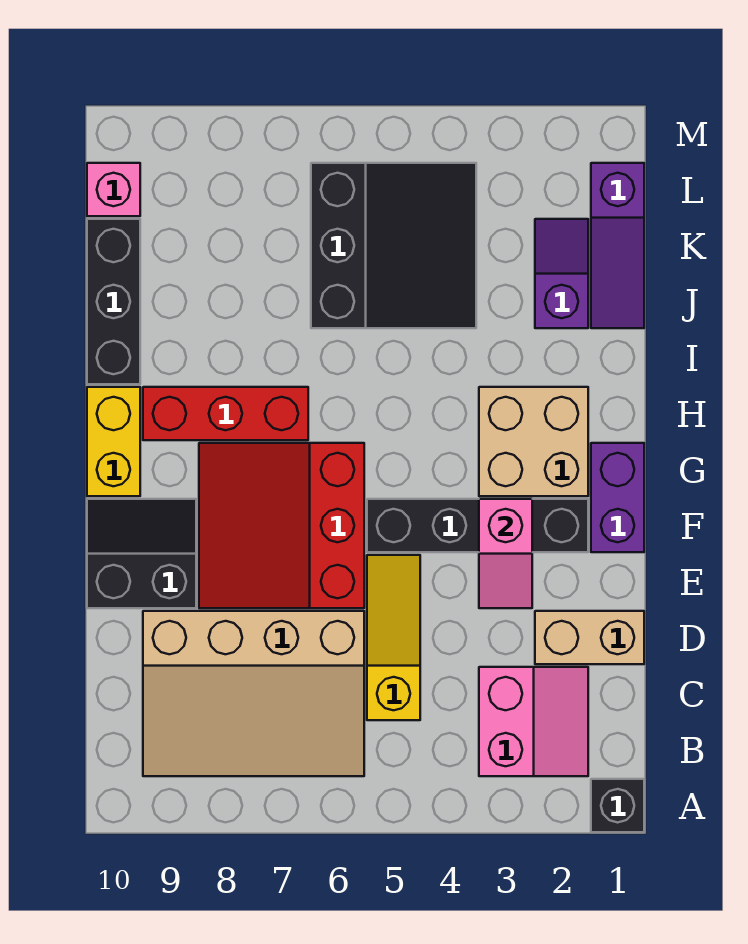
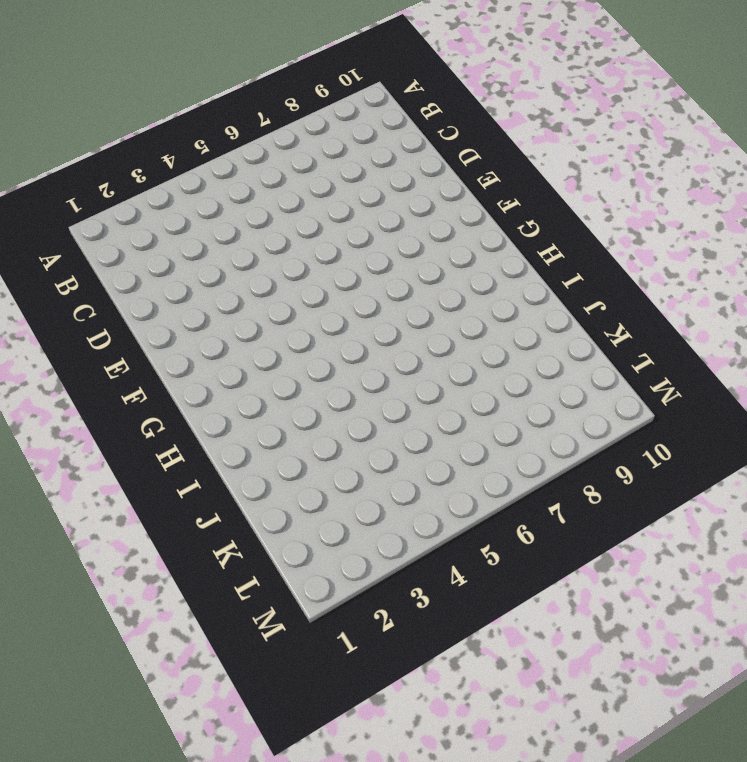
none -> black 1x1 brick [591,779,644,832]
none -> pink 2x2 slope [479,667,588,776]
none -> tan 3x4 slope [143,611,364,776]

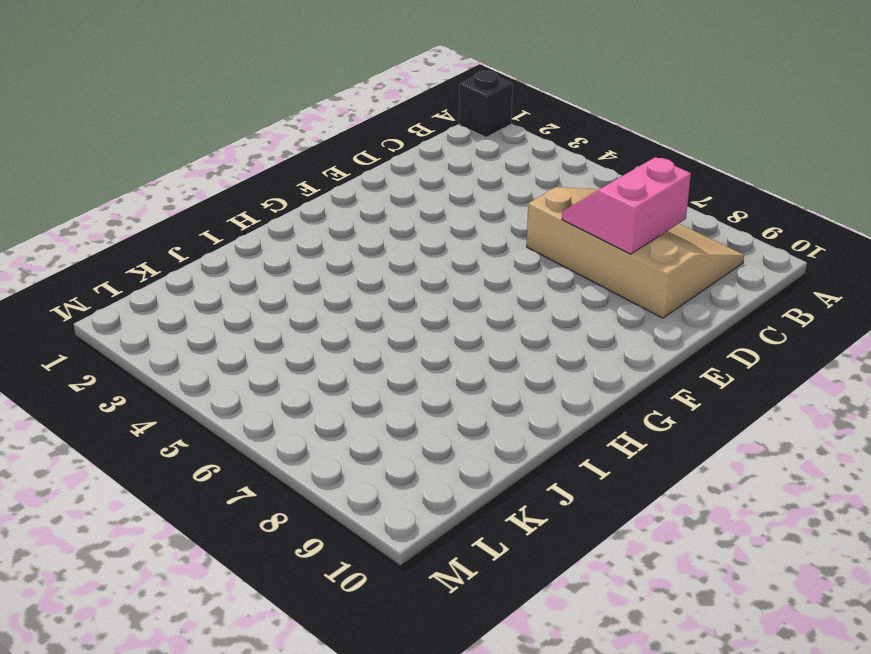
pink 2x2 slope [562,157,691,254] -> pink 2x2 slope moved to [479,667,588,776]
none -> yellow 1x3 slope [367,555,420,720]
none -> tan 1x2 brick [535,611,644,664]
none -> red 3x3 slope [199,443,364,608]

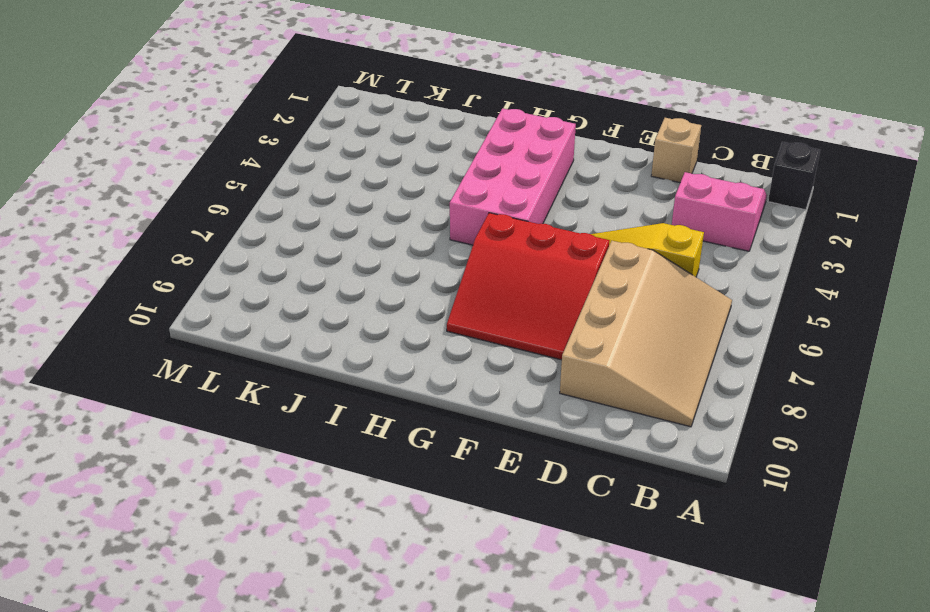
tan 1x1 brick [651,118,701,183] -> tan 1x2 brick [535,611,644,664]
pink 2x4 brick [450,108,576,245] -> tan 2x2 brick [479,387,588,496]
none -> black 2x2 slope [87,499,196,608]
none -> purple 1x2 brick [591,443,644,552]
none -> black 1x4 brick [367,499,588,552]

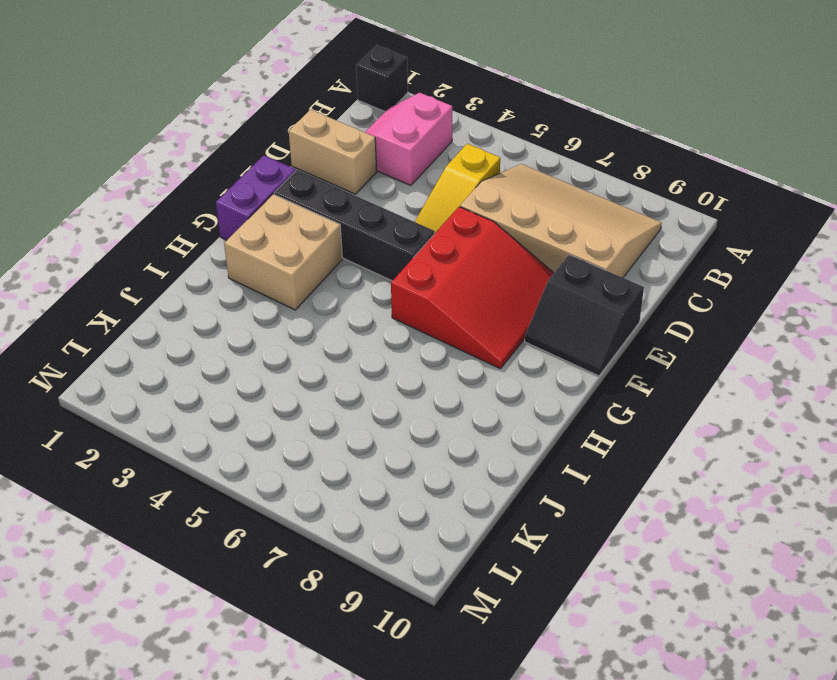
none -> yellow 1x2 brick [87,387,140,496]
none -> red 1x3 brick [143,387,308,440]
none -> black 1x3 brick [87,219,140,384]

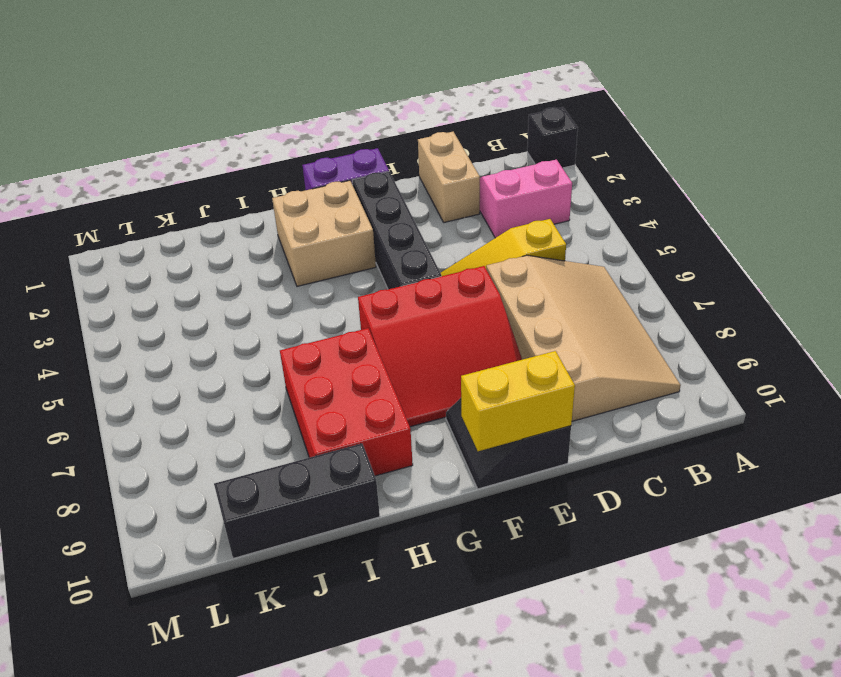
yellow 1x2 brick [461,351,575,451] -> yellow 1x2 brick moved to [87,387,140,496]
red 2x3 brick [280,328,413,476] -> red 1x3 brick [143,387,308,440]
none -> purple 1x3 slope [591,163,644,328]
none -> purple 1x2 slope [535,219,588,328]
none -> black 3x3 slope [311,163,476,328]

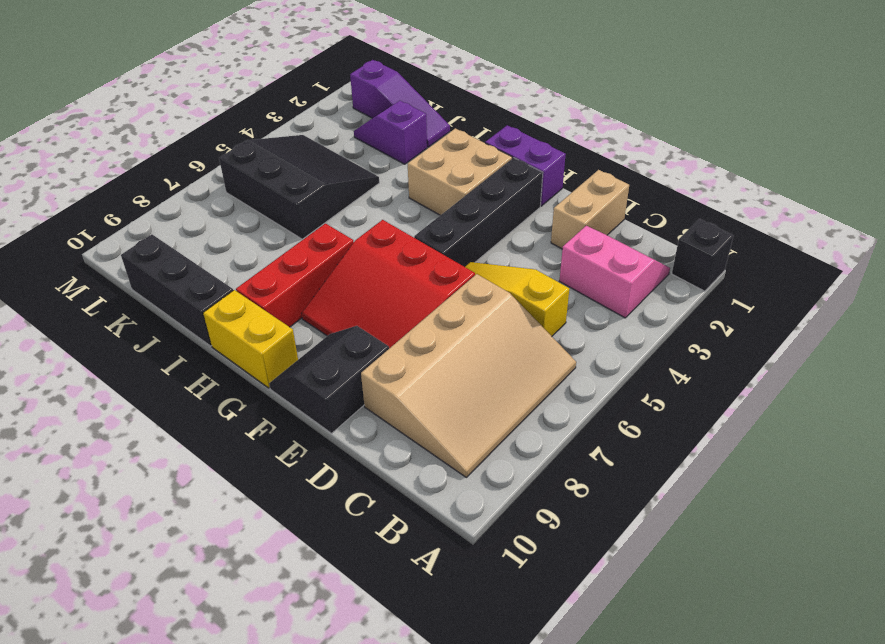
none -> pink 1x1 brick [87,163,140,216]
none -> pink 1x2 slope [479,499,532,608]

